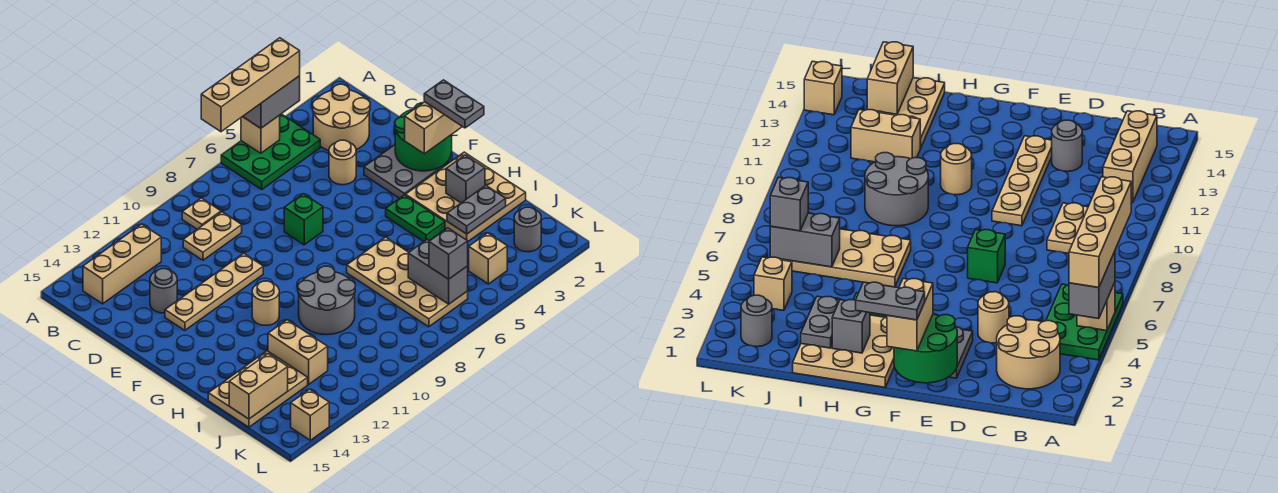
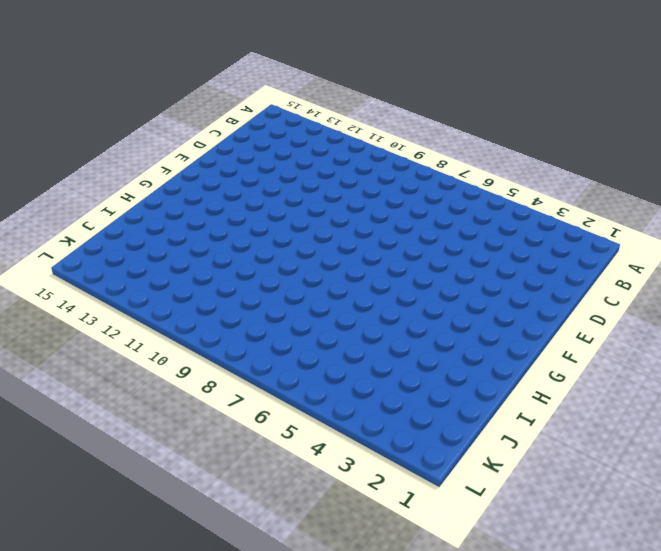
none -> green 2x3 plate [221,114,320,189]
none -> tan 2x2 round brick [313,84,370,151]
none -> tan 1x1 plate [182,198,221,229]
none -> tan 1x3 brick [83,224,161,304]

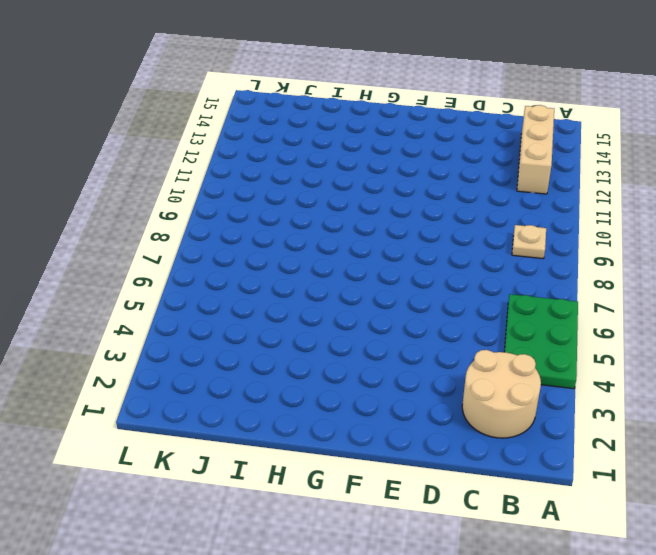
none -> tan 1x2 plate [183,212,242,260]
none -> tan 1x1 round brick [329,140,356,185]
none -> grey 1x1 round brick [150,269,177,313]
none -> grey 2x2 plate [364,145,443,198]

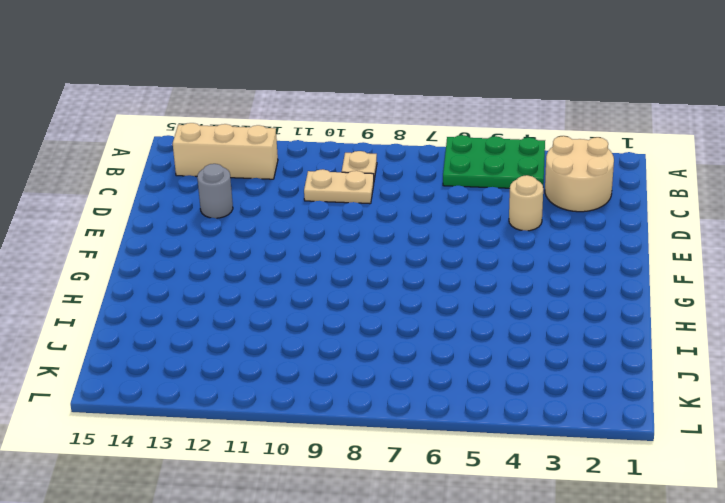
none -> grey 2x2 plate [364,145,443,198]
none -> green 1x1 brick [284,194,323,245]
none -> tan 1x4 plate [165,253,263,330]
none -> tan 3x3 plate [405,152,526,241]

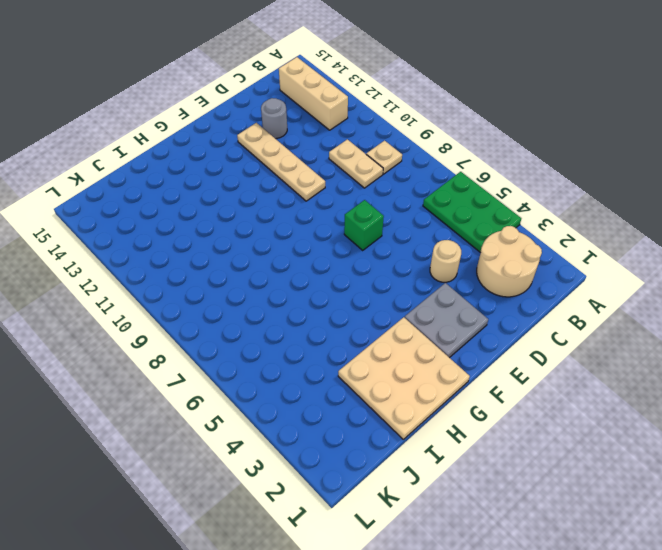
none -> green 1x2 plate [386,195,445,241]
none -> tan 1x1 round brick [252,281,279,325]
none -> tan 2x4 plate [347,237,468,327]
none -> grey 2x2 round brick [298,266,355,335]

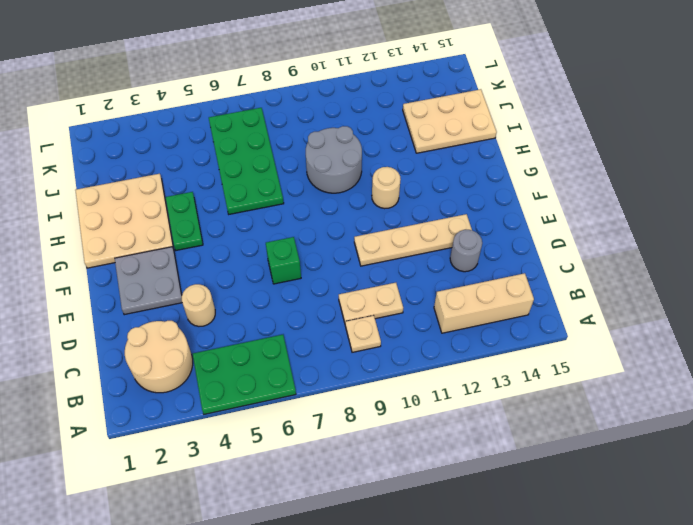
green 2x4 plate [209,108,284,214] -> tan 2x4 plate [347,237,468,327]
none -> tan 1x2 brick [268,320,328,384]
none -> grey 1x1 round brick [514,207,541,252]
none -> tan 1x1 brick [469,233,507,284]
none -> tan 1x1 brick [291,389,329,440]

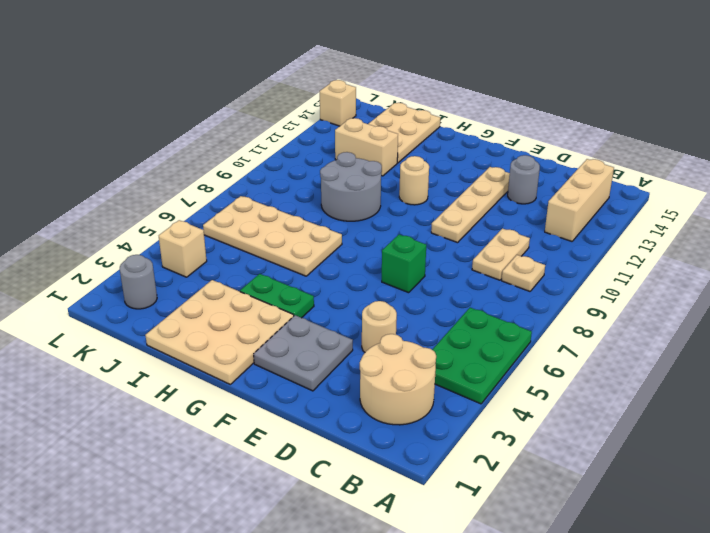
none -> tan 1x1 brick [241,115,280,153]
none -> green 2x2 round brick [395,103,452,171]
none -> grey 1x1 brick [446,155,485,203]
none -> grey 1x2 plate [447,186,506,234]

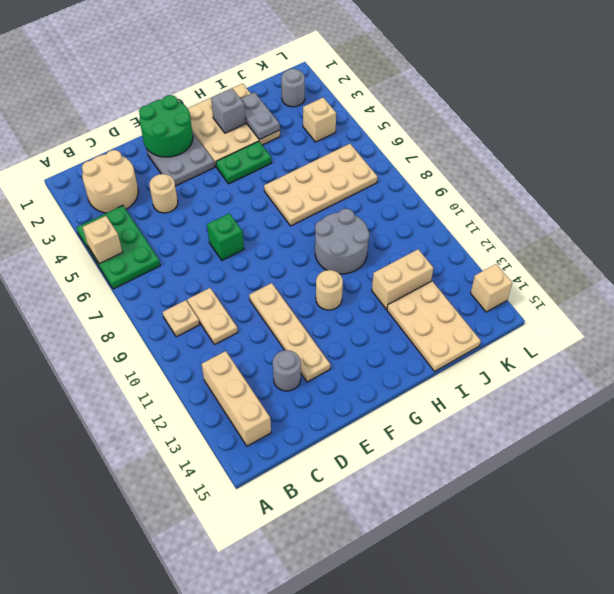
none -> grey 1x2 brick [408,240,468,304]
none -> tan 1x2 brick [229,354,288,419]
none -> grey 1x2 brick [243,76,300,128]
none -> tan 1x2 brick [405,102,462,154]

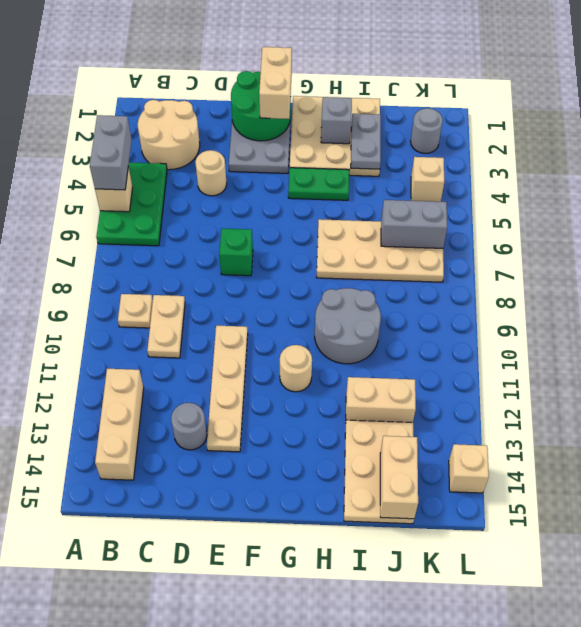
none -> grey 1x1 brick [429,228,468,279]
none -> tan 1x4 brick [201,38,300,132]
none -> grey 1x2 plate [424,80,484,128]

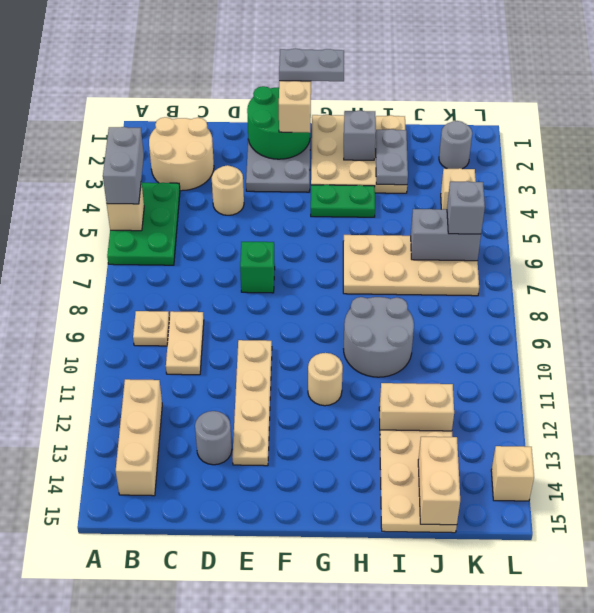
none -> tan 1x4 brick [201,38,300,132]

